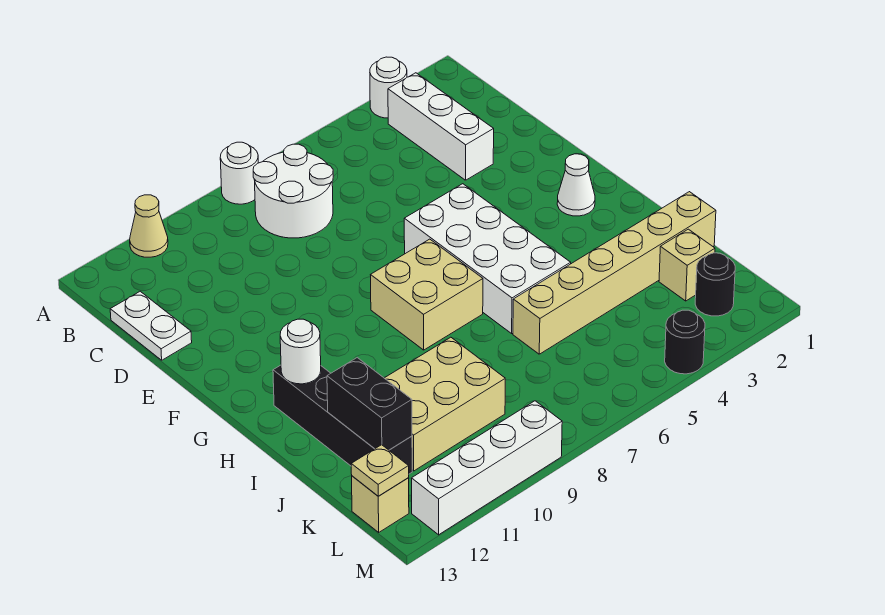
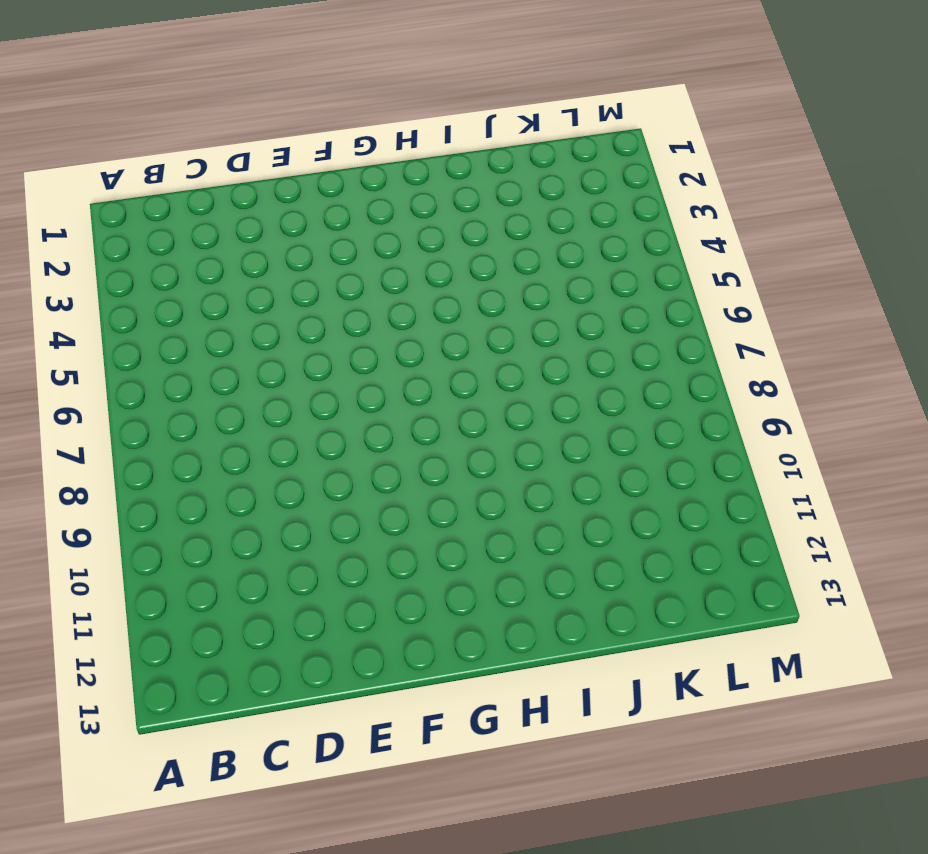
none -> white 1x1 round brick [370,57,407,118]
none -> white 1x1 round brick [220,142,258,204]
none -> tan 1x1 cone [130,195,168,257]

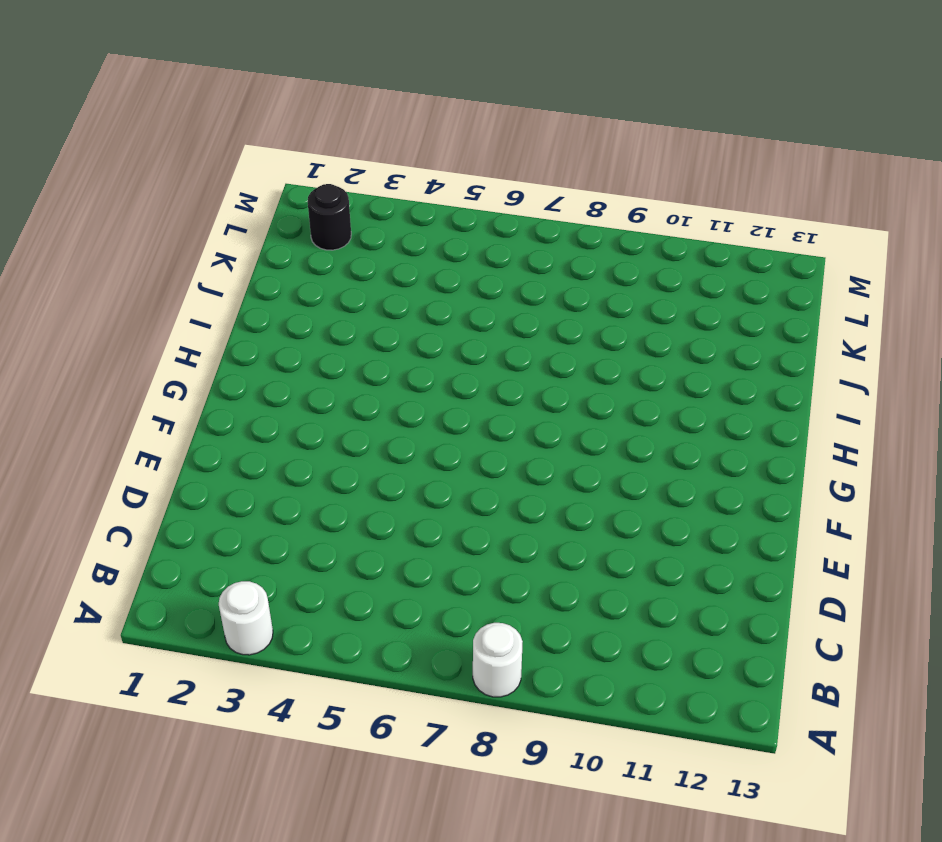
none -> tan 1x1 cone [130,195,168,257]
none -> white 1x3 brick [388,73,494,180]
none -> white 2x2 round brick [253,144,333,238]

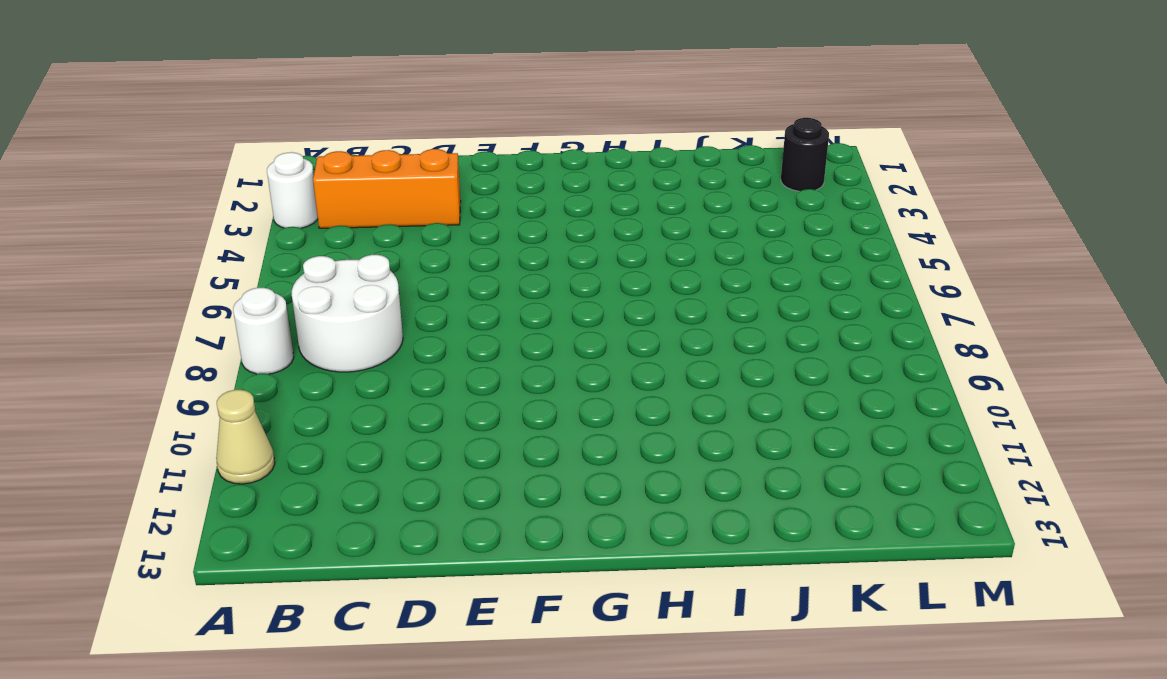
orange 1x3 brick [313,149,461,228] -> white 1x3 brick [388,73,494,180]
none -> white 1x2 plate [110,291,192,360]
none -> white 2x4 brick [404,184,571,333]
none -> white 1x1 cone [557,154,595,216]

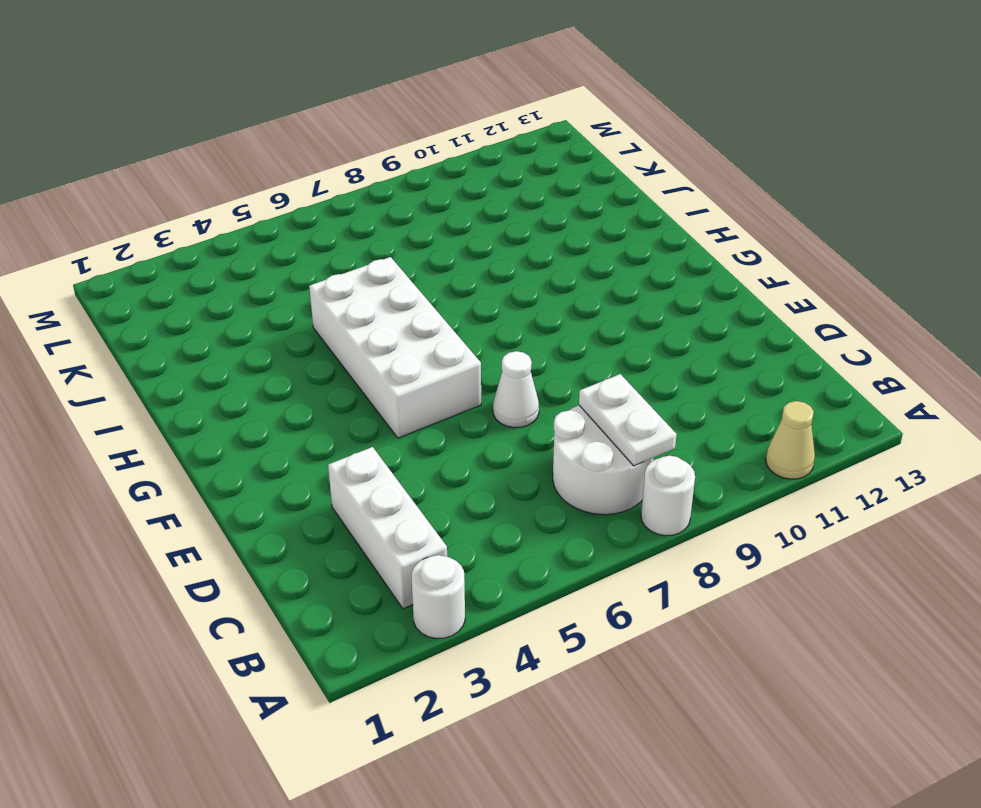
white 1x2 plate [579,374,677,466] -> white 1x2 plate moved to [110,291,192,360]
white 1x1 cone [493,351,539,428] -> white 1x1 cone moved to [557,154,595,216]
none -> tan 2x2 brick [371,239,483,350]
none -> black 1x4 brick [273,365,412,474]
none -> tan 1x6 brick [513,192,716,354]

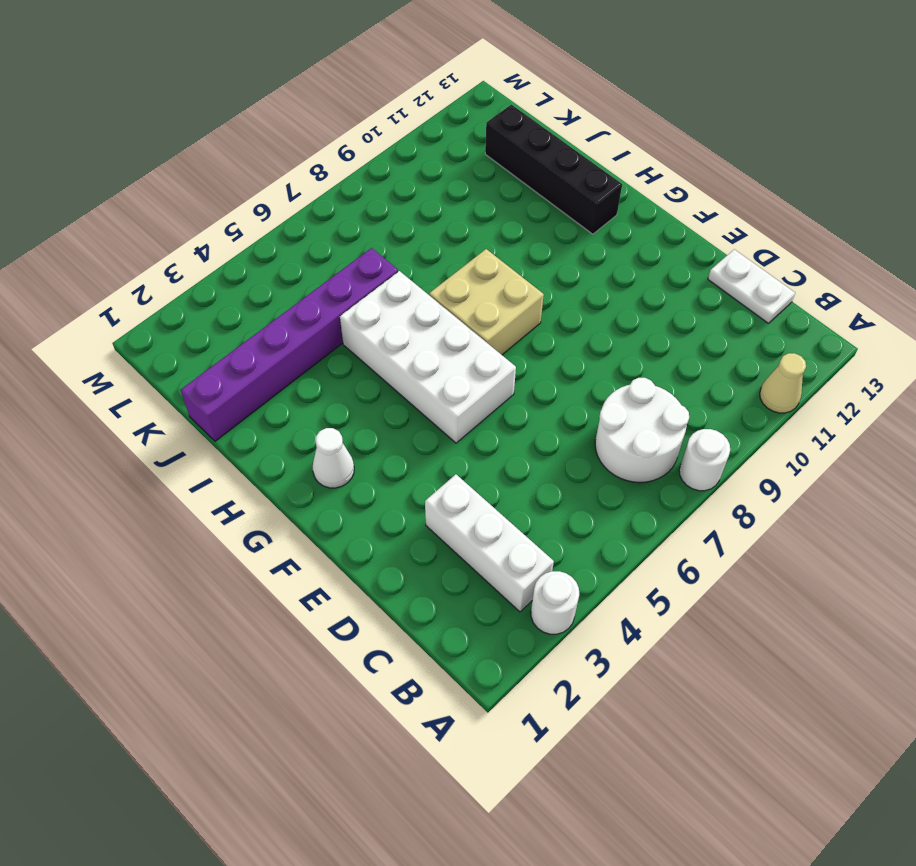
purple 1x6 brick [181,248,398,441] -> tan 1x6 brick [513,192,716,354]
none -> tan 2x3 brick [385,337,505,471]
none -> tan 1x1 brick [659,229,715,301]
none -> black 1x1 round brick [695,253,735,316]

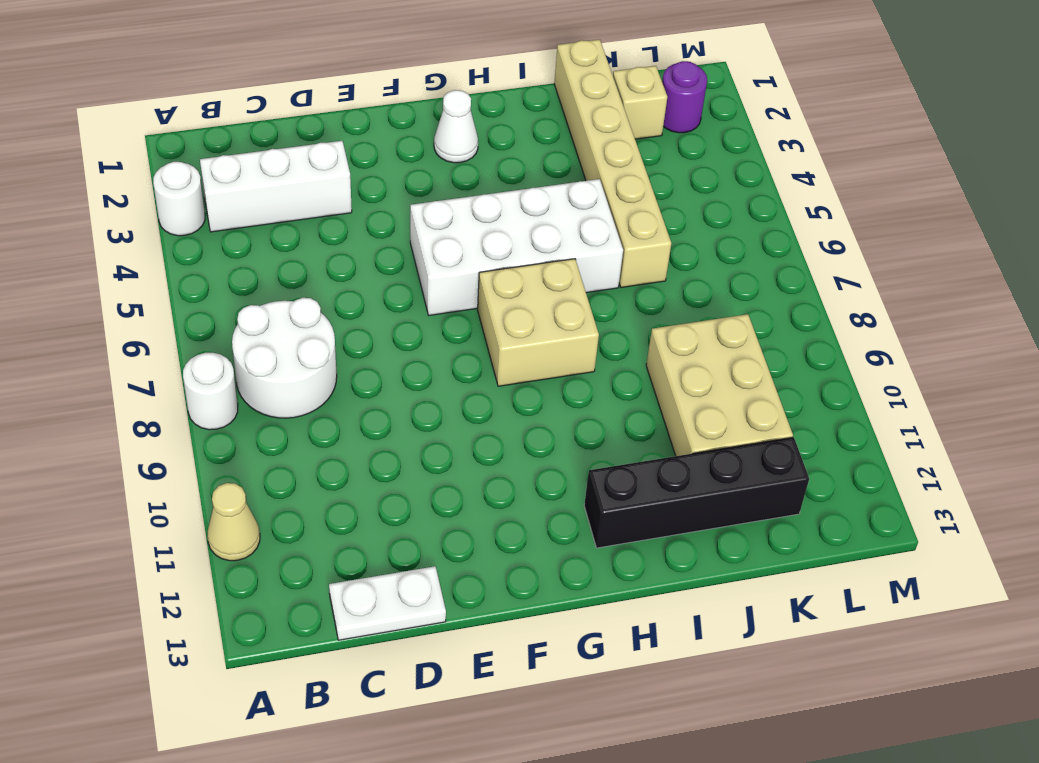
purple 1x1 round brick [662,61,707,133] -> black 1x1 round brick [695,253,735,316]
none -> tan 1x1 brick [352,476,409,532]
none -> black 1x1 round brick [665,310,705,374]
none -> white 1x4 brick [412,401,562,535]

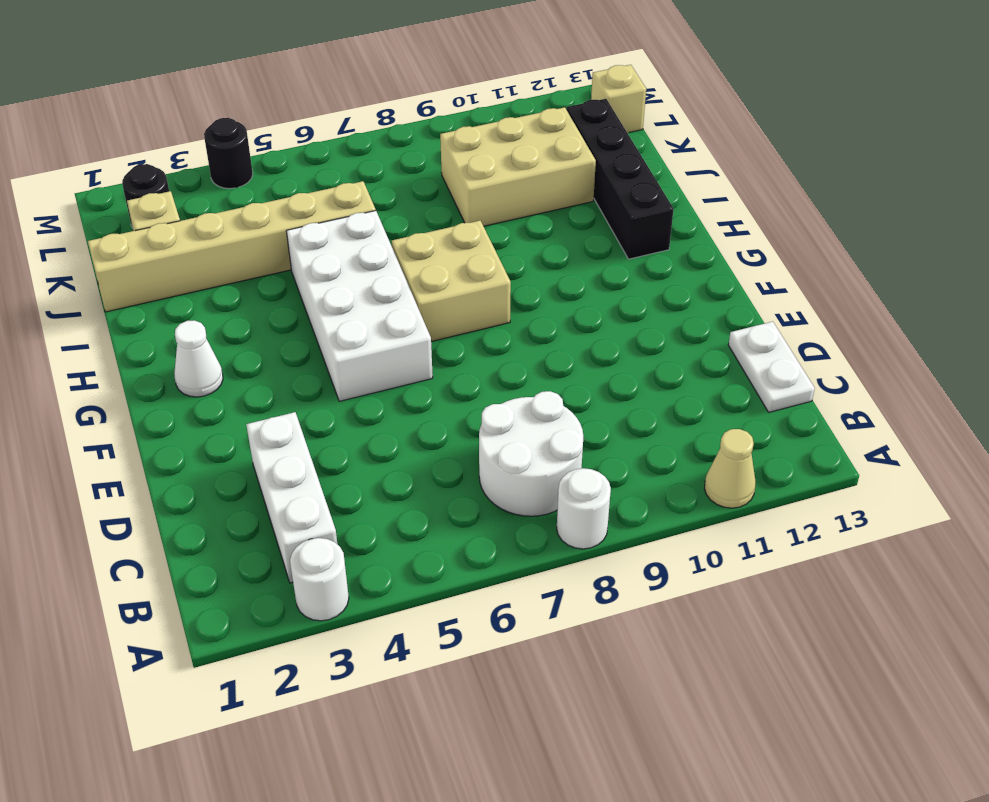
none -> white 1x4 brick [412,401,562,535]
none -> white 1x1 round brick [280,319,321,384]
none -> black 1x2 brick [327,358,412,450]

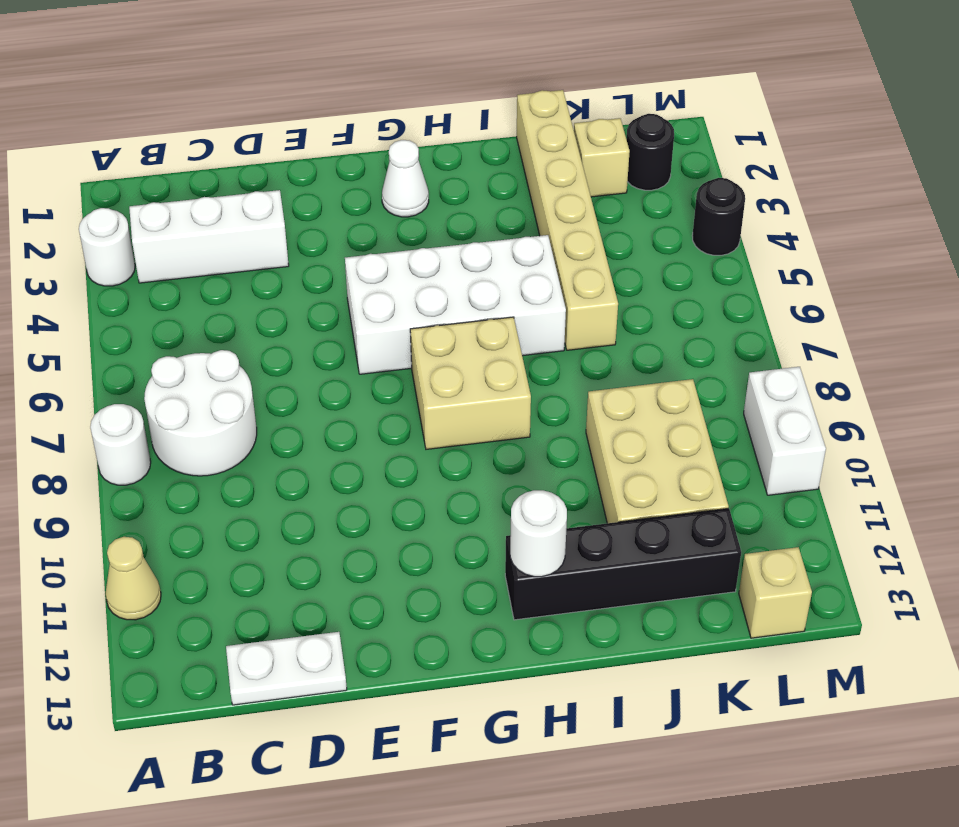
white 1x2 brick [744,367,826,495] -> white 1x4 brick [412,401,562,535]
none -> black 1x2 brick [327,358,412,450]
none -> tan 1x1 plate [351,445,409,496]

